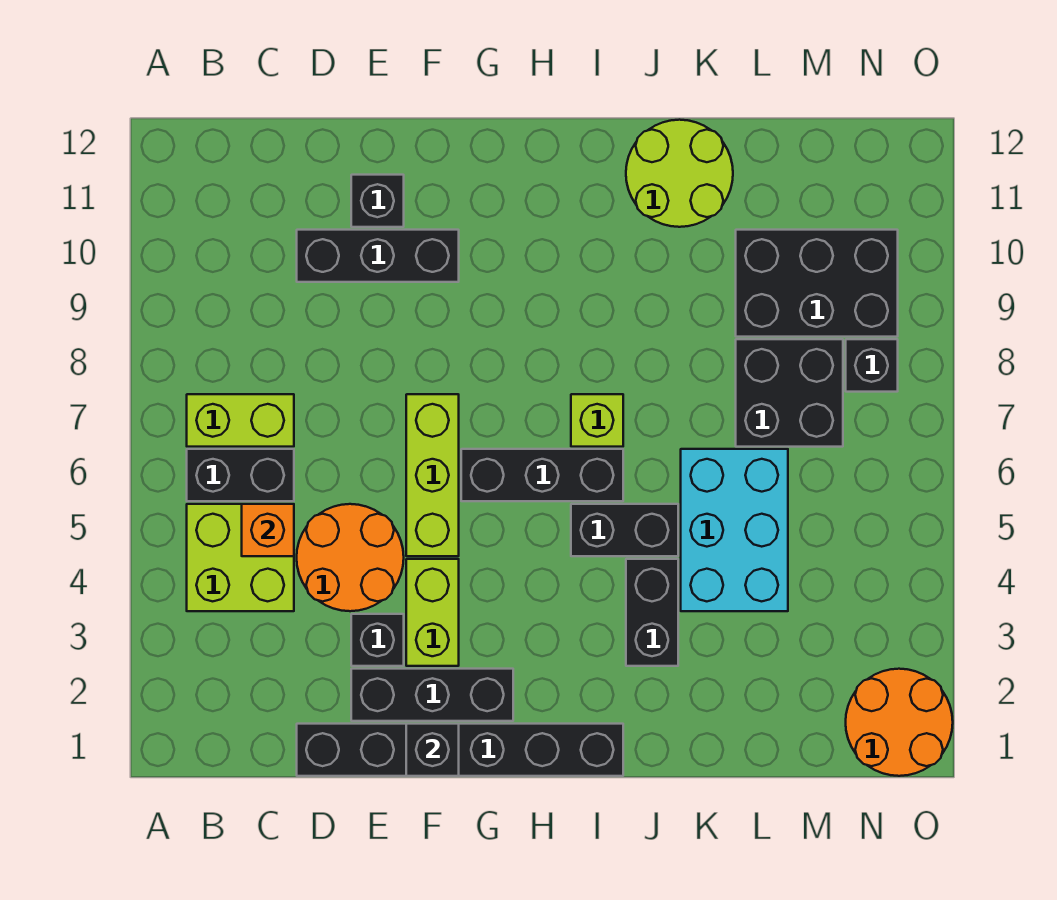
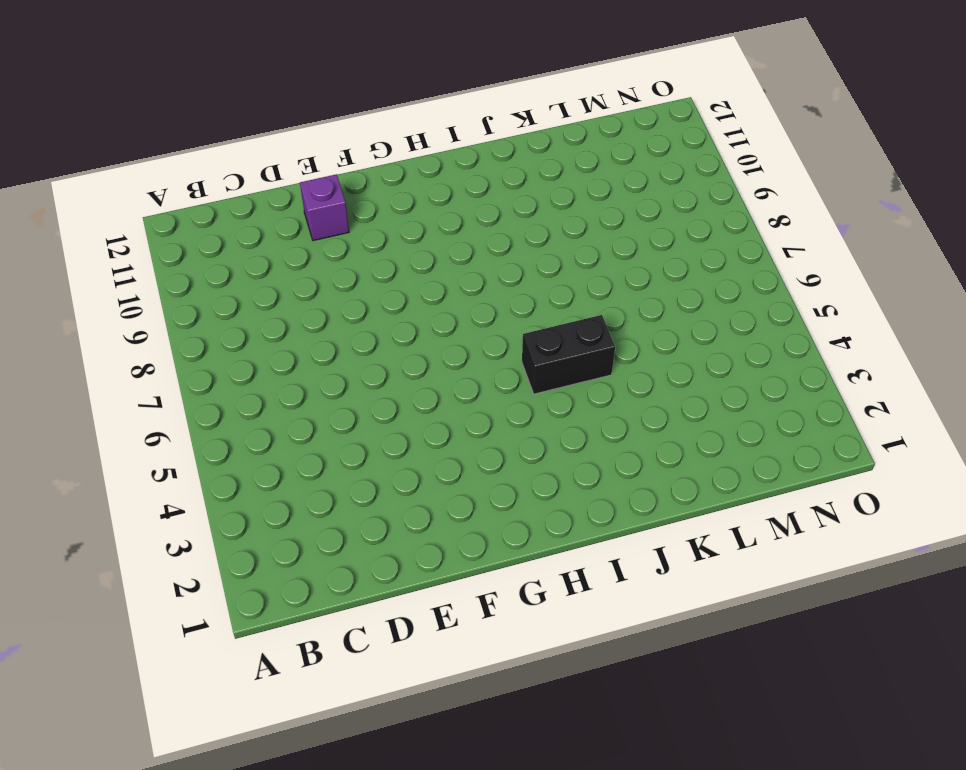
purple 1x1 brick [300,174,349,241] -> black 1x1 brick [351,175,404,227]
none -> lime 2x2 brick [187,504,294,611]
none -> black 1x2 brick [187,449,294,501]
none -> lime 1x2 brick [187,394,294,447]

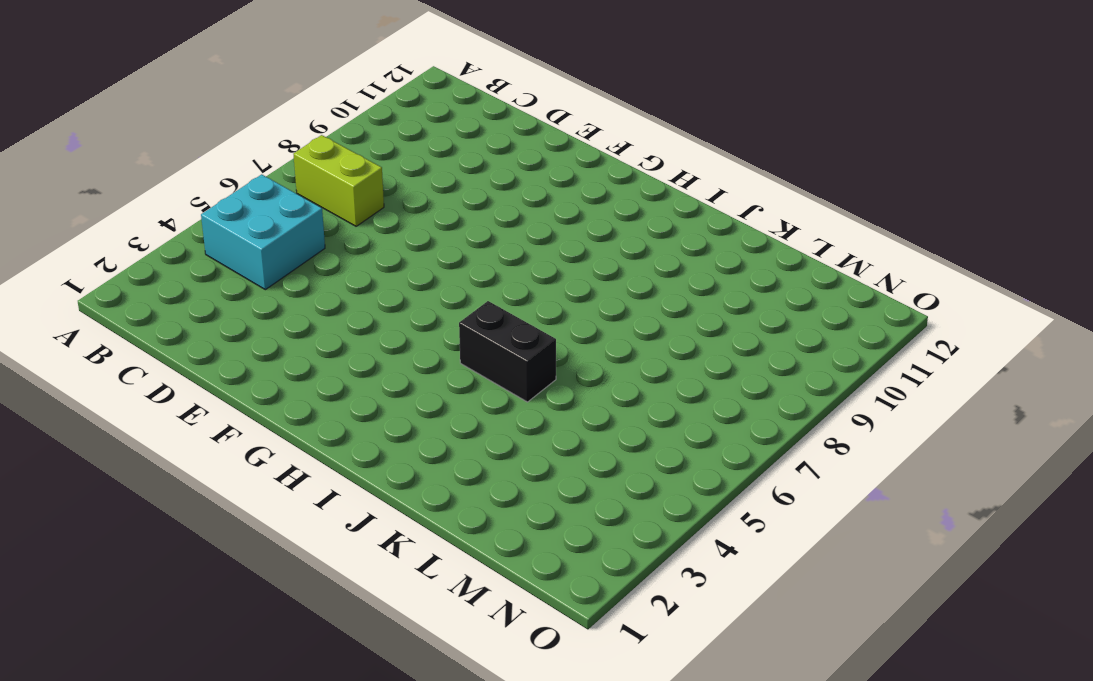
cyan 2x2 brick [201,174,325,290] -> lime 2x2 brick [187,504,294,611]
none -> black 1x2 brick [187,449,294,501]
none -> black 1x6 brick [297,724,623,776]
none -> orange 2x2 round brick [297,504,404,611]

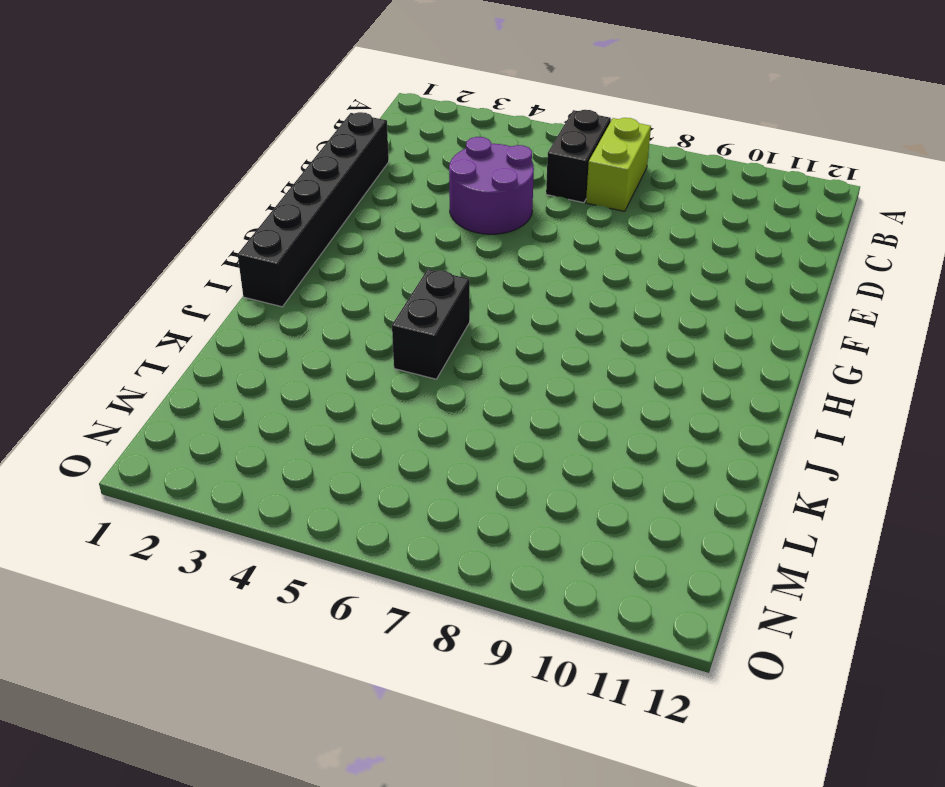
purple 2x2 round brick [449,137,534,234] -> orange 2x2 round brick [297,504,404,611]
none -> lime 2x2 brick [187,504,294,611]
none -> black 1x3 brick [297,230,459,282]
none -> black 1x3 brick [351,669,513,721]

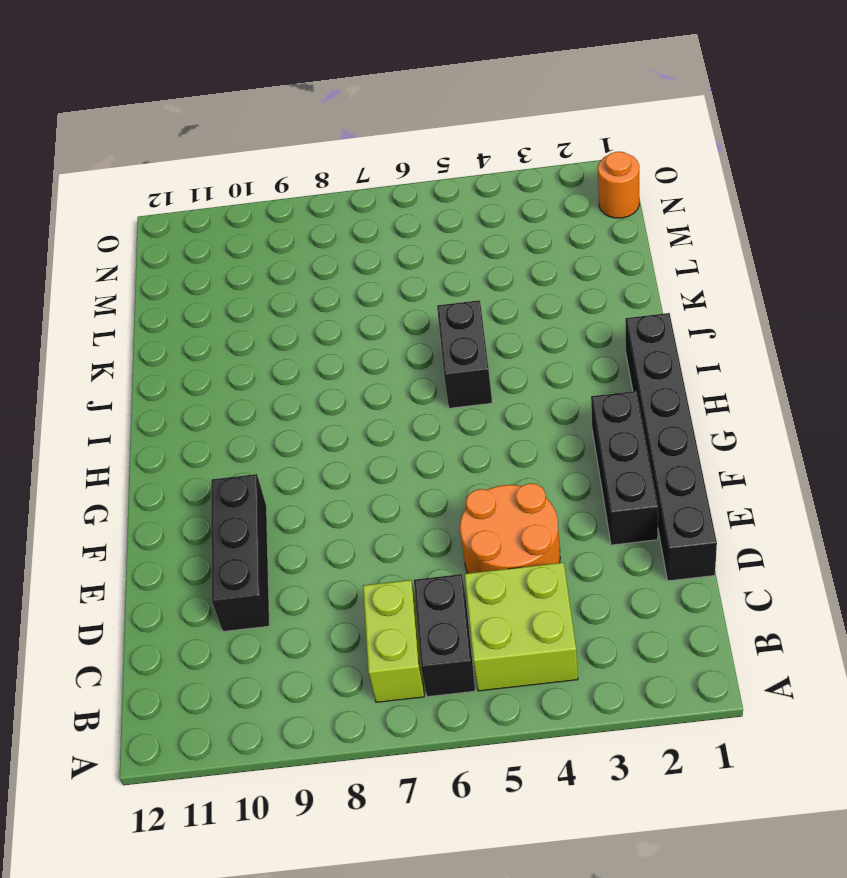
orange 1x1 round brick [598,152,639,218] -> orange 2x2 round brick [846,669,953,776]
none -> black 1x1 brick [351,614,404,666]
none -> black 1x1 brick [351,175,404,227]
none -> lime 1x2 brick [406,559,459,666]

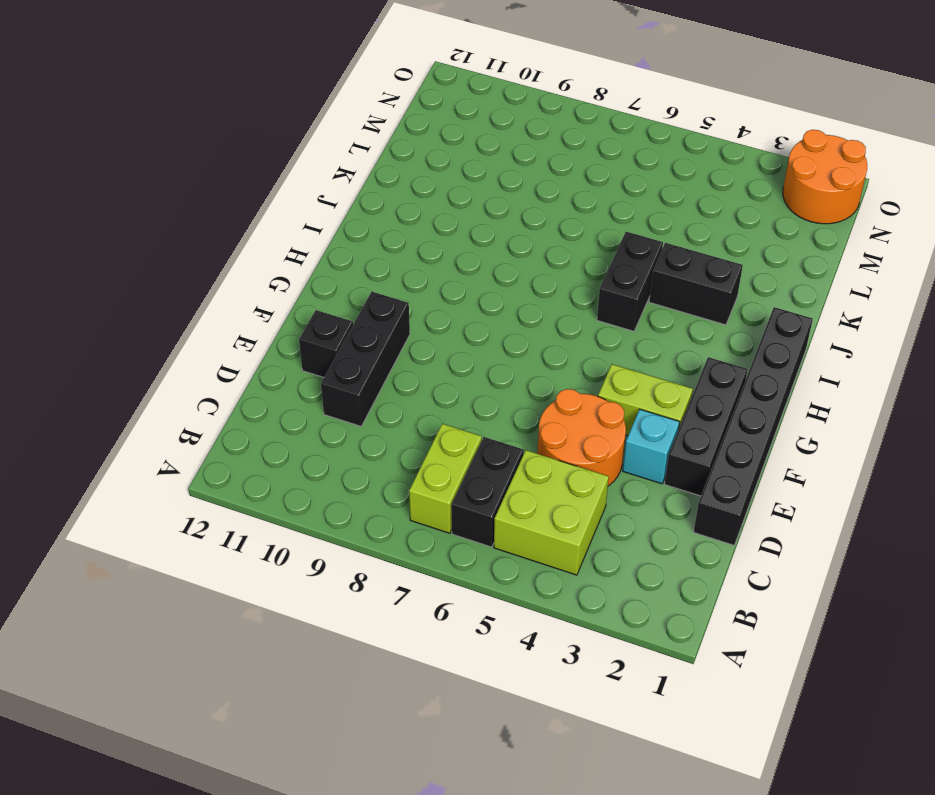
cyan 1x1 brick [623,409,679,484] -> black 1x1 brick [351,614,404,666]
none -> lime 1x3 brick [406,394,459,556]
none -> black 1x3 brick [461,449,623,501]
none -> lime 1x1 brick [571,394,623,447]

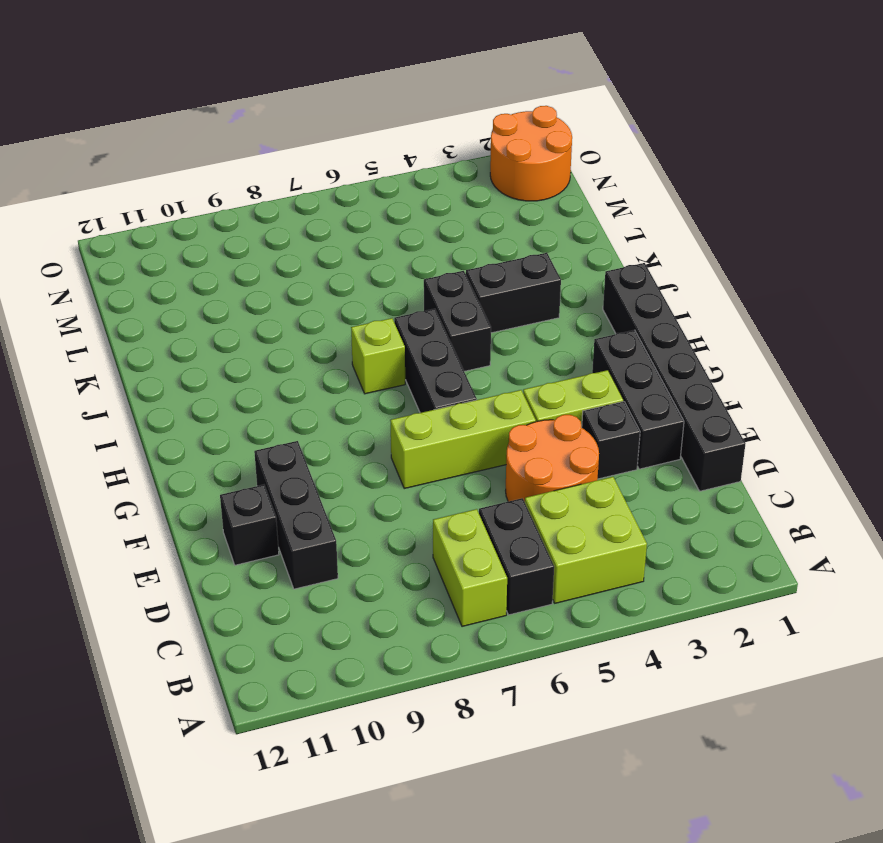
none -> lime 2x2 round brick [626,120,733,227]
none -> cyan 2x3 brick [681,449,788,611]
none -> black 2x2 brick [736,339,843,447]

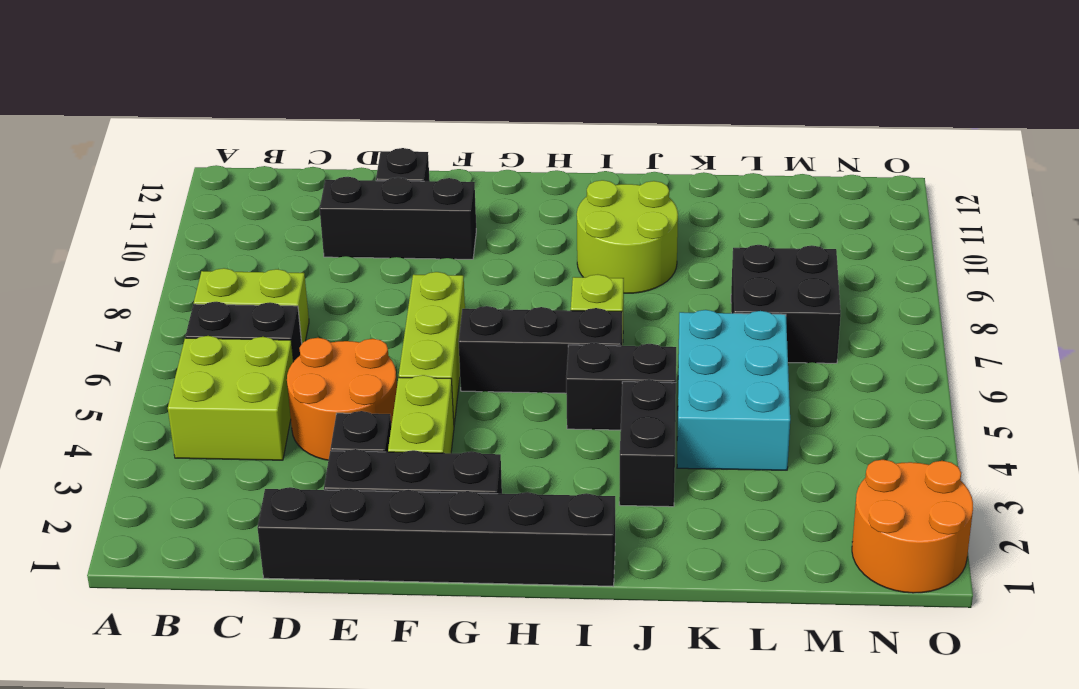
lime 2x2 round brick [577,180,678,293] -> lime 2x2 round brick moved to [626,120,733,227]
none -> black 2x3 brick [736,230,898,337]
none -> black 1x1 brick [846,339,898,392]
none -> orange 1x1 brick [242,504,294,556]

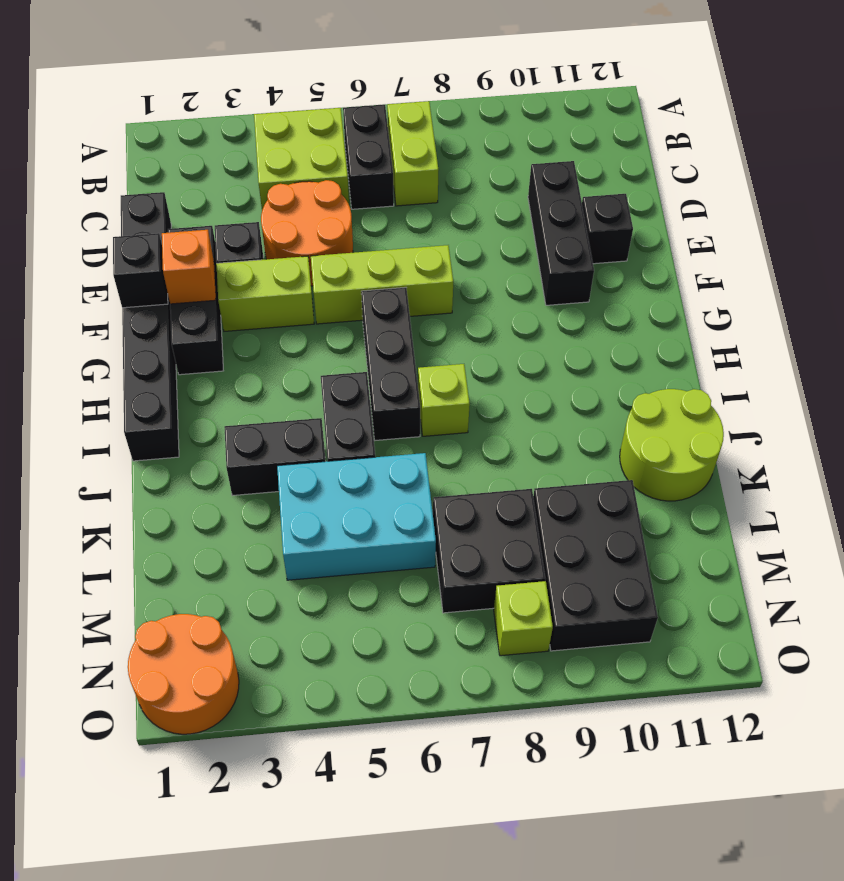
orange 1x1 brick [162,230,216,304] -> orange 1x1 brick moved to [242,504,294,556]
lime 1x1 brick [494,581,553,656] -> black 1x1 brick [846,339,898,392]

